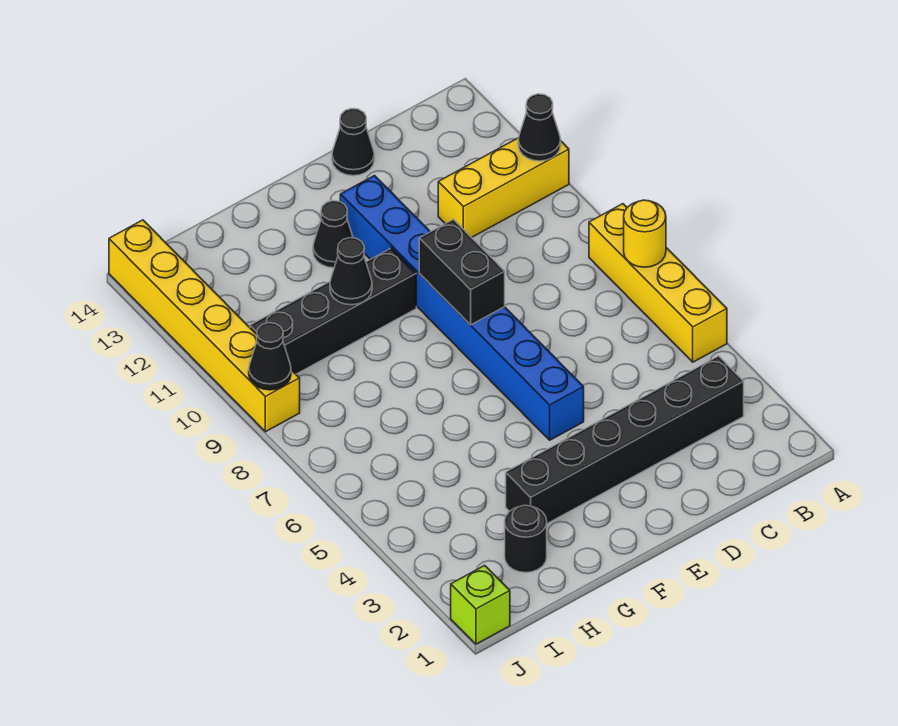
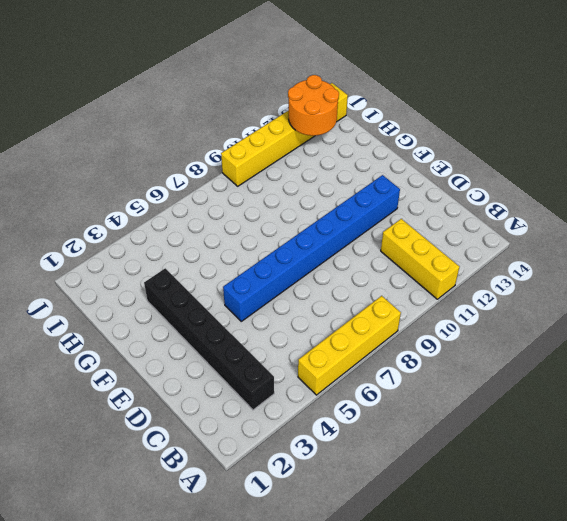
orange 2x2 round brick [288,75,339,136] -> none
none -> black 1x1 cone [332,109,374,176]
none -> black 1x4 brick [250,248,416,374]
none -> black 1x1 cone [313,201,353,268]

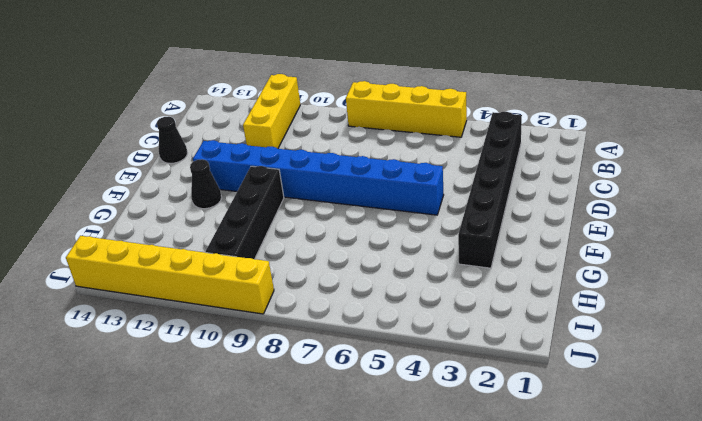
none -> black 1x1 round brick [505,505,547,573]
none -> lime 1x1 brick [451,565,510,644]
none -> yellow 1x1 round brick [624,200,666,267]

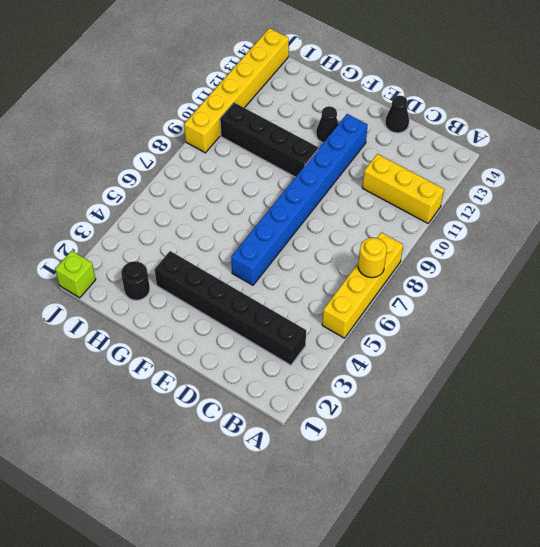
none -> black 1x1 cone [518,94,561,161]
none -> black 1x2 brick [419,219,505,325]
none -> black 1x1 cone [330,238,372,305]

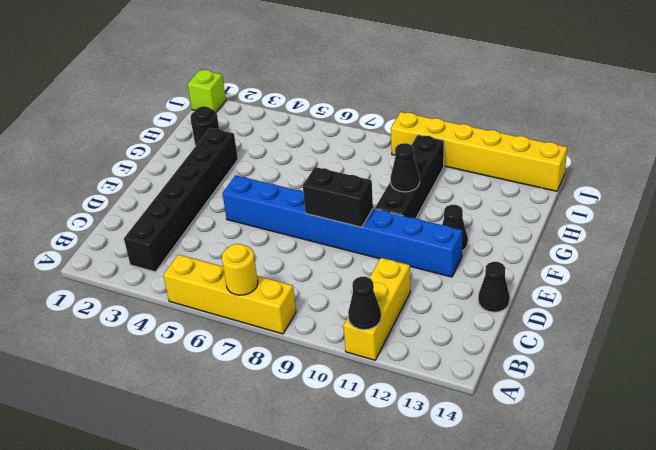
none -> black 1x1 cone [249,323,291,390]

